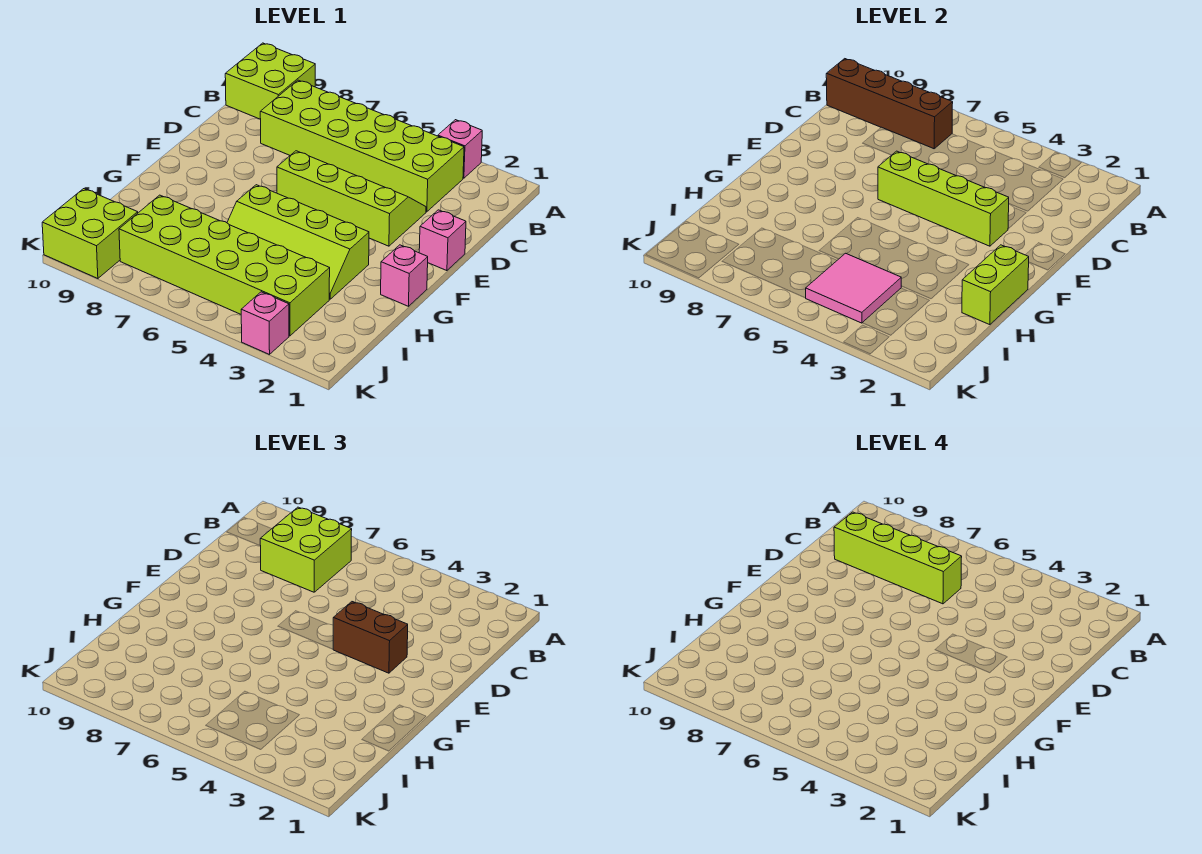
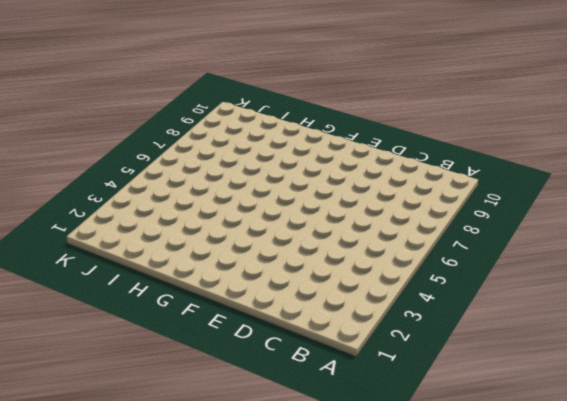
none -> pink 1x1 brick [438,120,482,178]
none -> lime 2x2 brick [225,43,315,119]
none -> lime 2x6 brick [260,80,464,212]

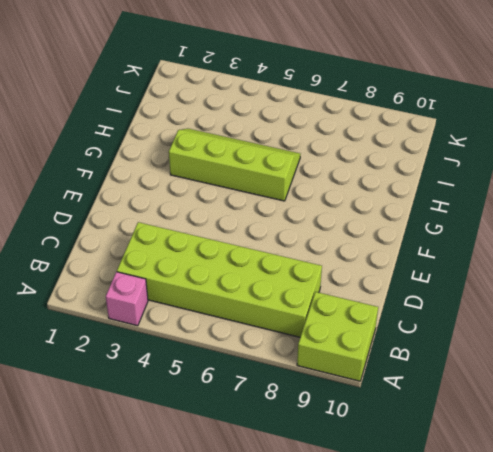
none -> lime 2x4 slope [277,151,426,246]
none -> pink 1x1 brick [419,210,466,271]
none -> pink 1x1 brick [381,245,428,306]

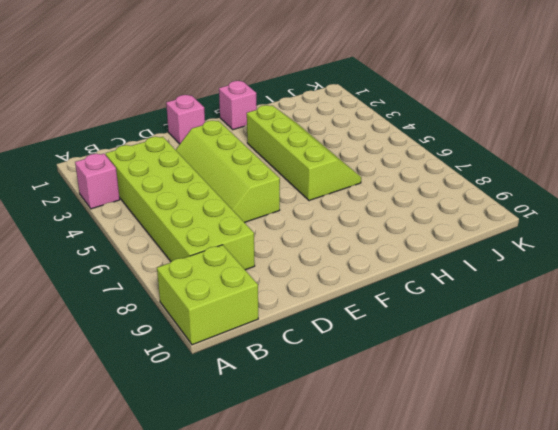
none -> lime 2x6 brick [119,195,330,336]
none -> lime 2x2 brick [42,189,138,279]
none -> pink 1x1 brick [241,292,289,355]

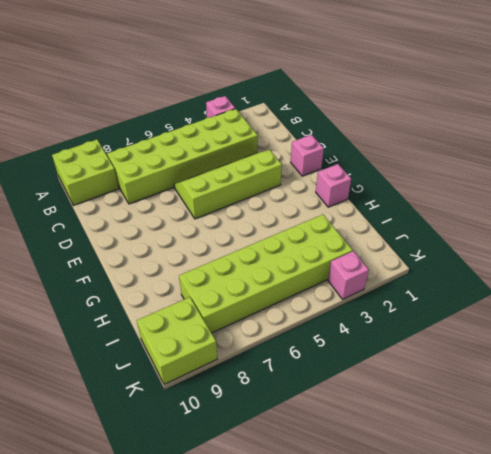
none -> lime 2x4 slope [227,185,369,299]
none -> brown 1x4 brick [826,59,953,149]
none -> lime 1x4 brick [878,151,1009,246]

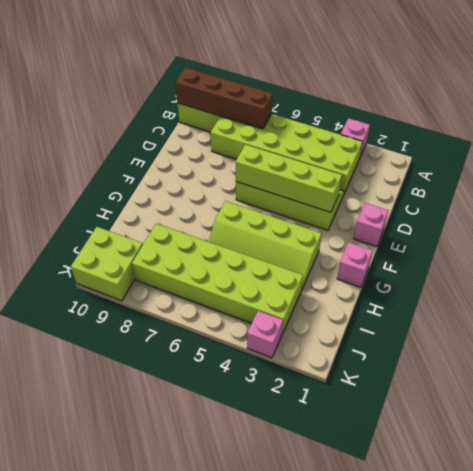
none -> lime 1x2 brick [962,245,1029,325]
none -> pink 2x2 tile [806,253,901,323]
none -> lime 2x2 brick [260,507,352,592]

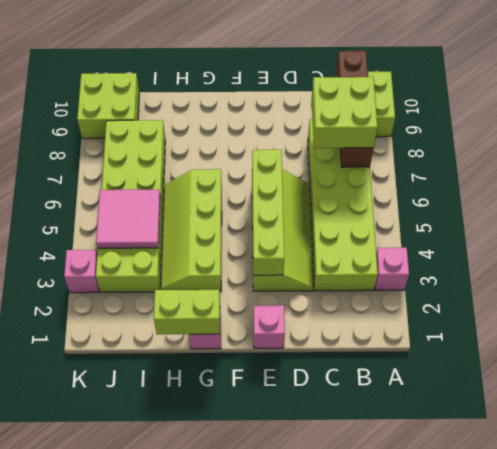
none -> brown 1x2 brick [333,602,408,673]
none -> lime 1x4 brick [834,512,962,604]

